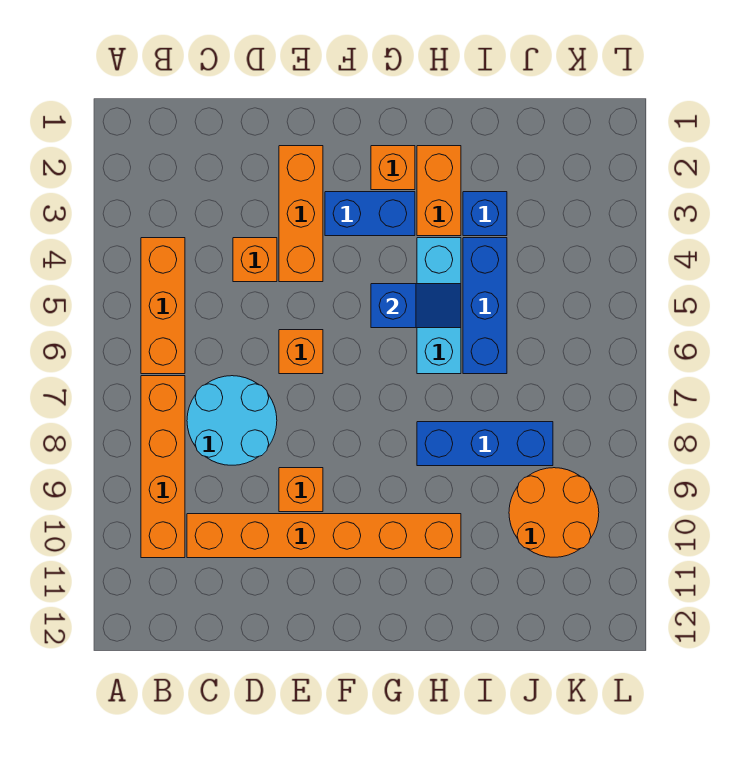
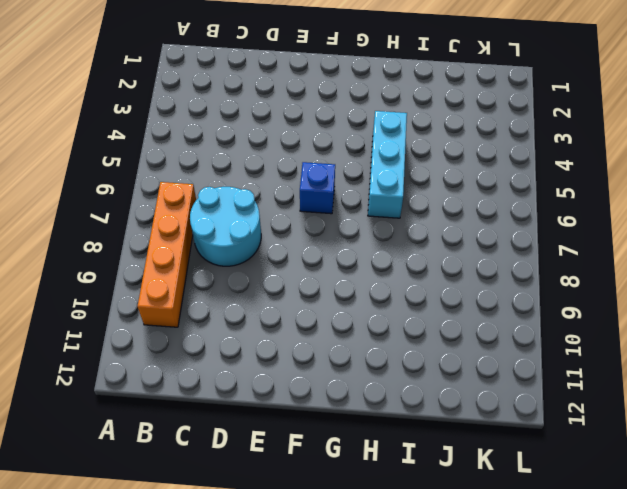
blue 1x1 brick [300,162,335,214] -> blue 1x1 brick moved to [463,192,507,236]
none -> orange 1x3 brick [141,238,185,374]
none -> orange 1x6 brick [187,514,461,558]
none -> orange 1x1 brick [233,238,277,282]

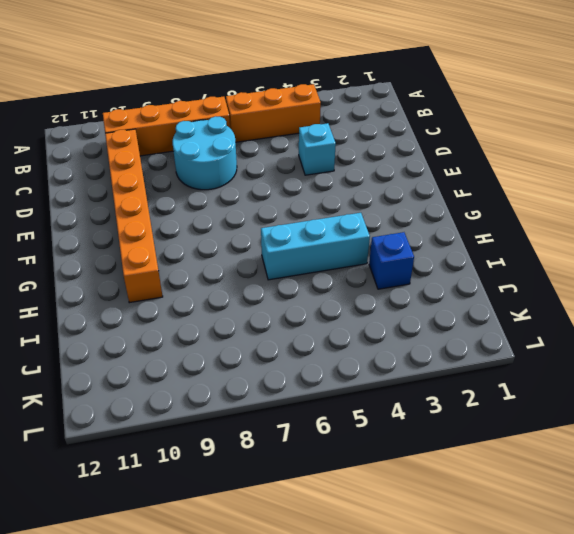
cyan 1x1 brick [299,123,336,175] -> orange 1x1 brick [233,238,277,282]
none -> orange 1x3 brick [279,146,323,282]
none -> orange 1x1 brick [279,330,323,374]
none -> orange 1x1 brick [279,468,323,512]

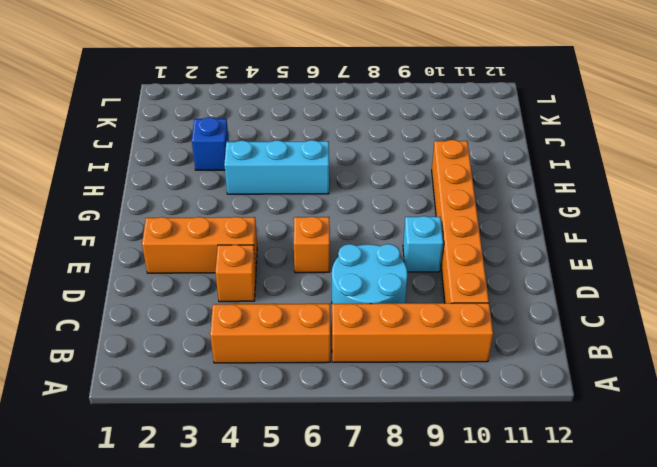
cyan 1x1 brick [403,216,443,272] -> orange 1x1 brick [279,468,323,512]
none -> blue 1x2 brick [325,192,415,236]
none -> orange 1x1 brick [371,146,415,190]
none -> orange 1x2 brick [417,146,461,236]

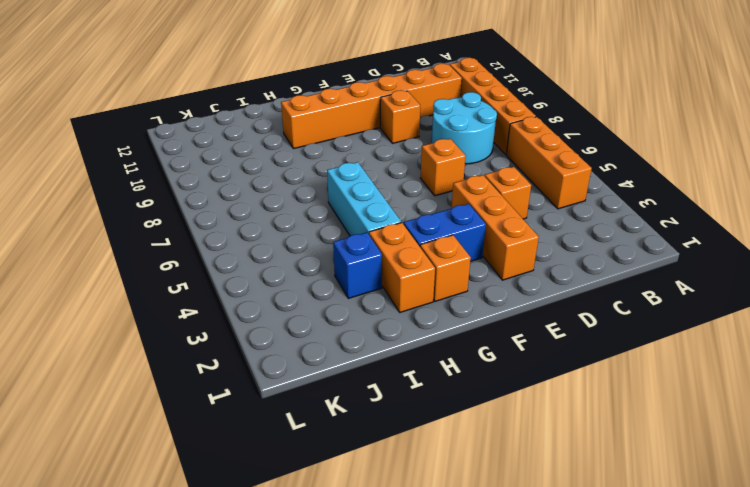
none -> blue 1x3 brick [417,422,553,466]
none -> blue 1x3 brick [463,238,507,374]
none -> orange 2x2 round brick [509,468,599,557]

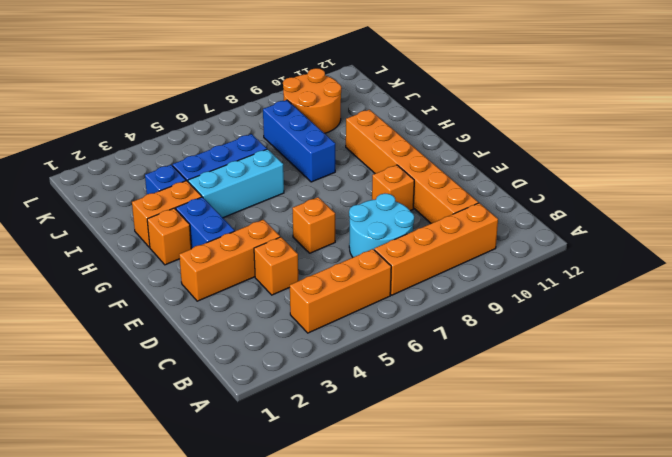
none -> blue 1x2 slope [371,284,461,328]

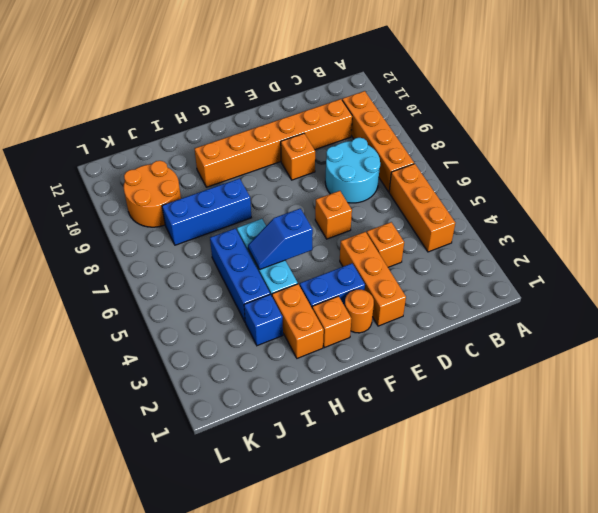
orange 1x1 round brick [345,290,374,333] -> none

